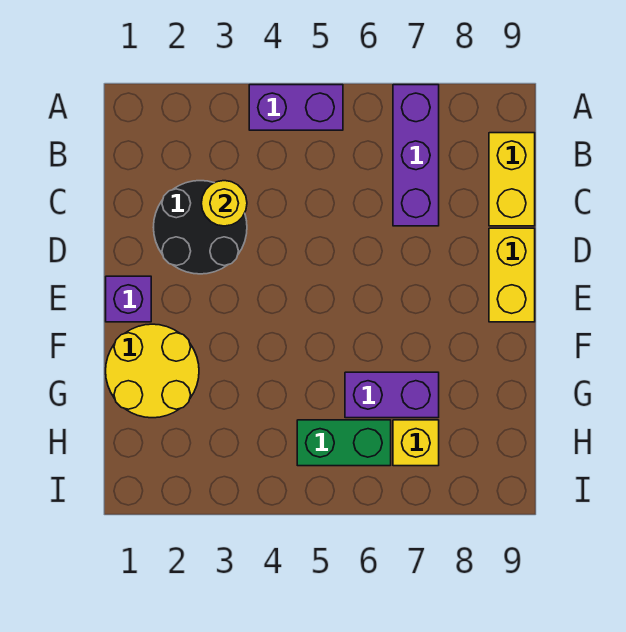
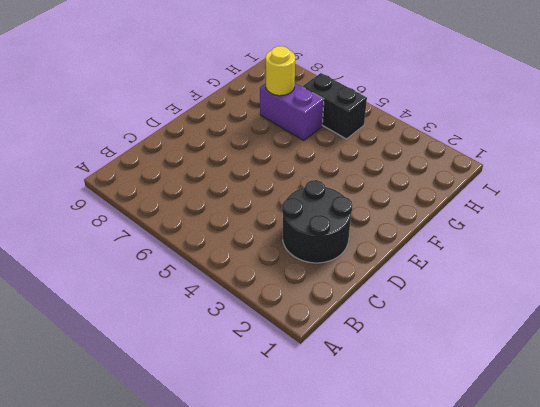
yellow 1x1 round brick [266,46,295,96] -> yellow 1x1 round brick moved to [201,181,247,226]
black 1x2 brick [303,73,367,139] -> green 1x2 brick [297,420,391,466]
none -> purple 1x2 brick [249,85,343,130]
none -> purple 1x3 brick [393,85,439,226]

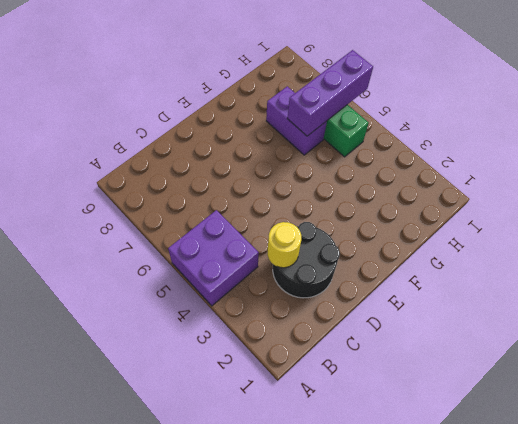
purple 2x2 brick [168,210,259,306] -> purple 1x2 brick [249,85,343,130]
purple 1x3 brick [287,50,373,136] -> purple 1x3 brick moved to [393,85,439,226]
none -> yellow 1x2 brick [489,133,535,226]
none -> yellow 1x2 brick [489,228,535,322]

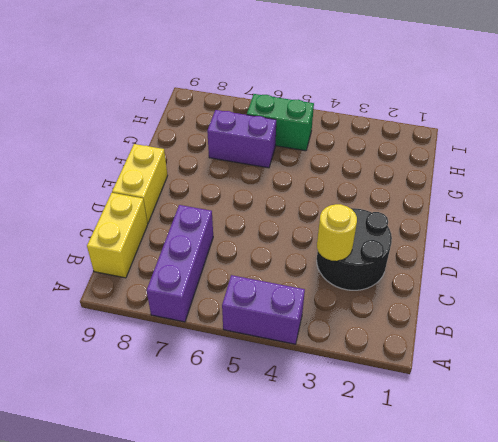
none -> purple 1x1 brick [106,276,151,322]
none -> yellow 2x2 round brick [106,324,199,418]

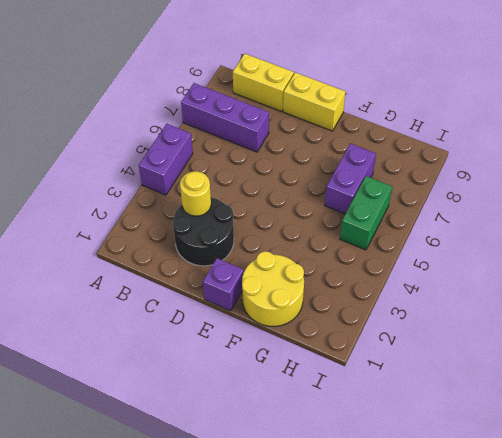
none -> yellow 1x1 brick [393,420,439,466]

